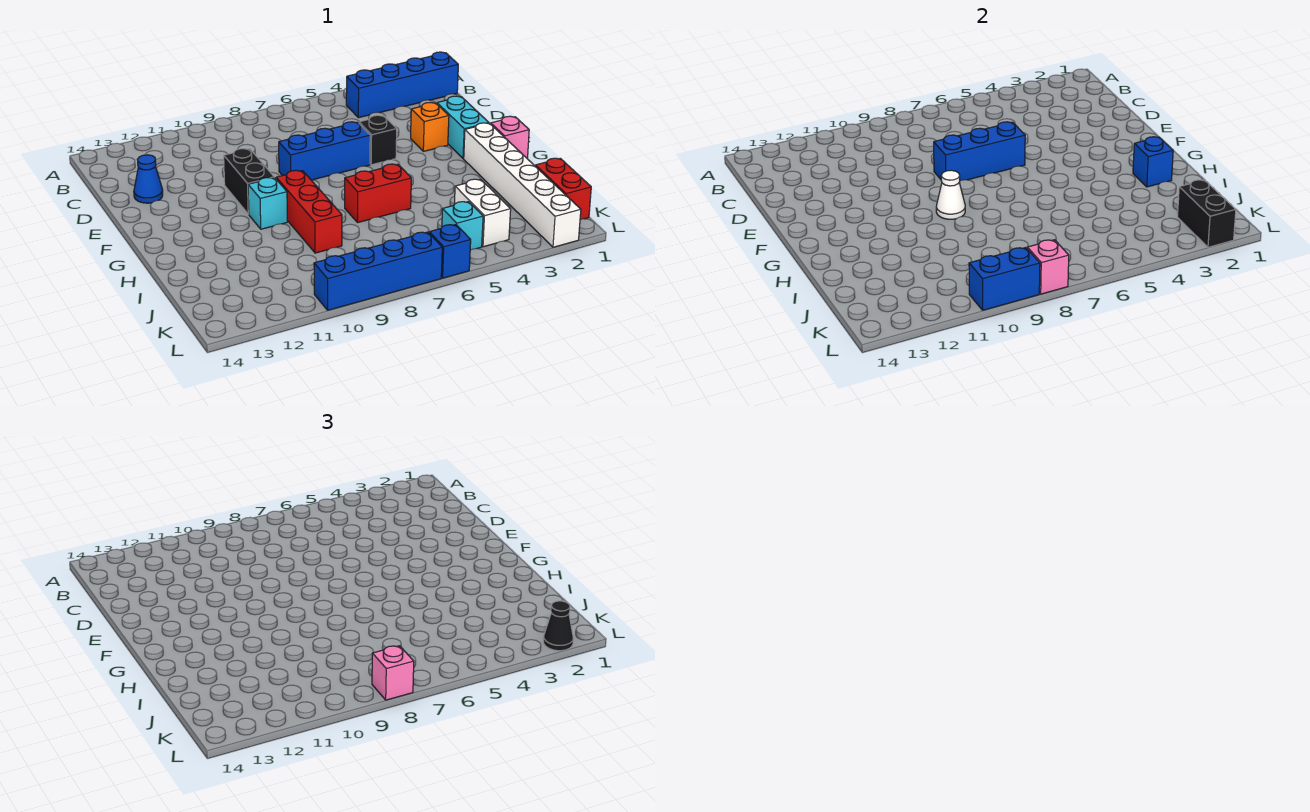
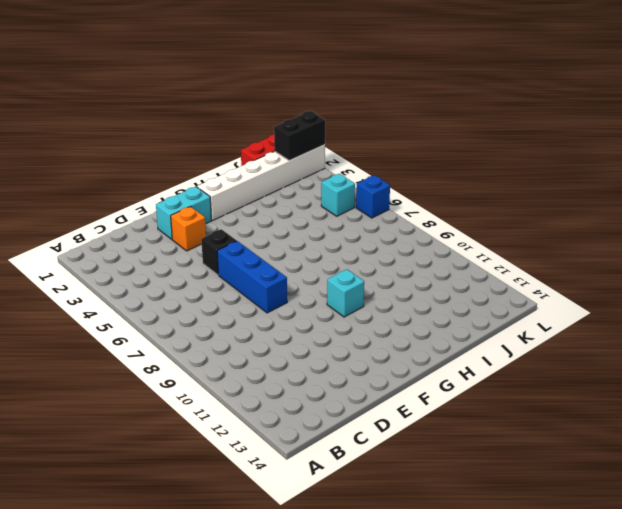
none -> blue 1x4 brick [346,52,458,118]
none -> blue 1x1 cone [134,155,163,203]
none -> black 1x2 brick [224,149,274,214]

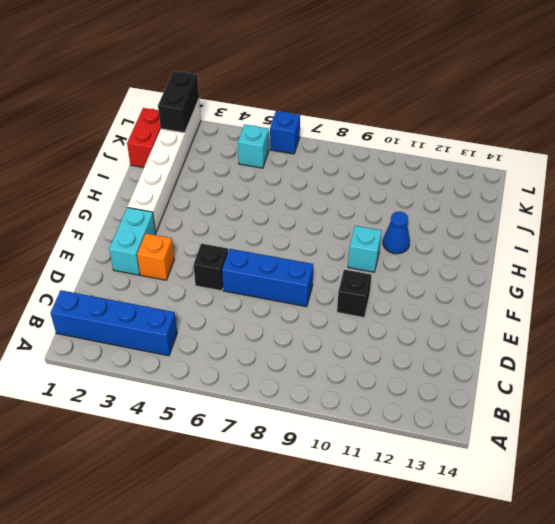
black 1x1 brick [337,270,372,317] -> black 1x2 brick [224,149,274,214]
blue 1x1 cone [383,212,410,254] -> blue 1x1 cone moved to [134,155,163,203]
none -> pink 1x1 brick [491,116,529,159]
none -> red 1x3 brick [276,170,342,253]
none -> red 1x2 brick [345,164,411,223]

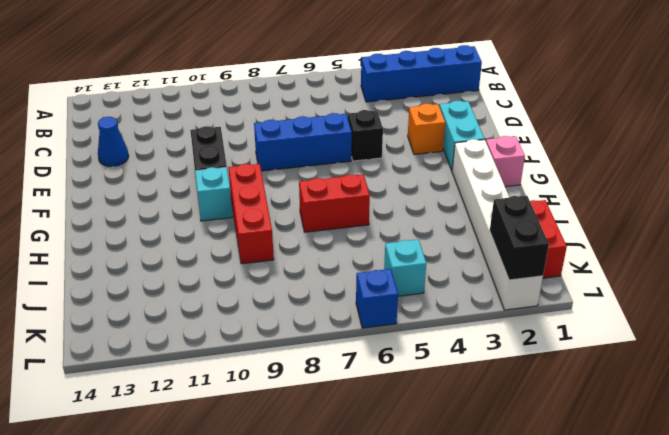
none -> white 1x2 brick [454,179,511,247]
none -> blue 1x4 brick [314,232,442,310]
none -> blue 1x3 brick [934,122,1025,181]

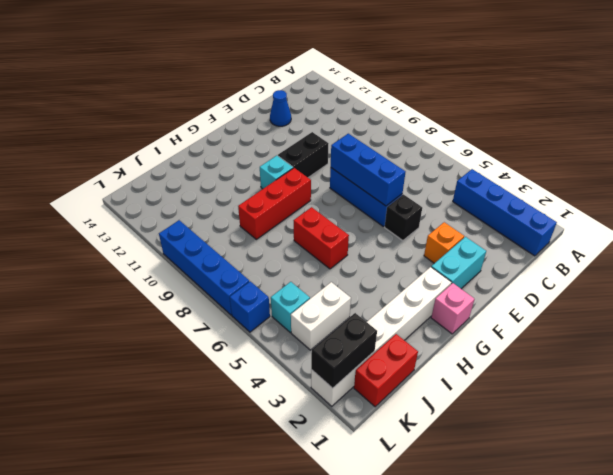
none -> white 1x1 cone [936,170,965,219]
none -> blue 1x1 brick [1133,137,1173,187]
none -> pink 1x1 brick [1027,240,1069,294]

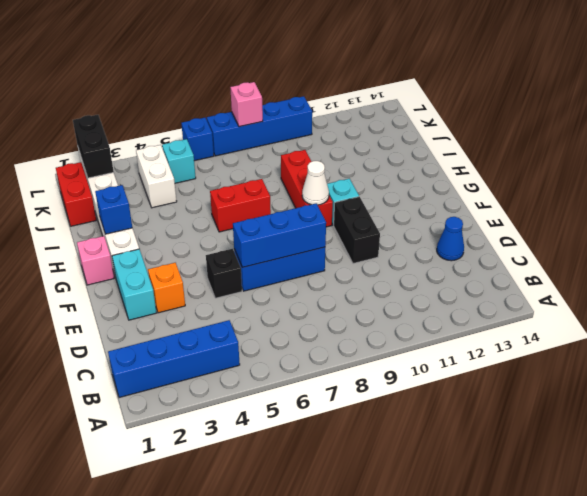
none -> blue 1x2 brick [969,248,1040,310]
none -> black 1x1 cone [543,601,573,651]
none -> pink 1x1 brick [372,646,414,700]

